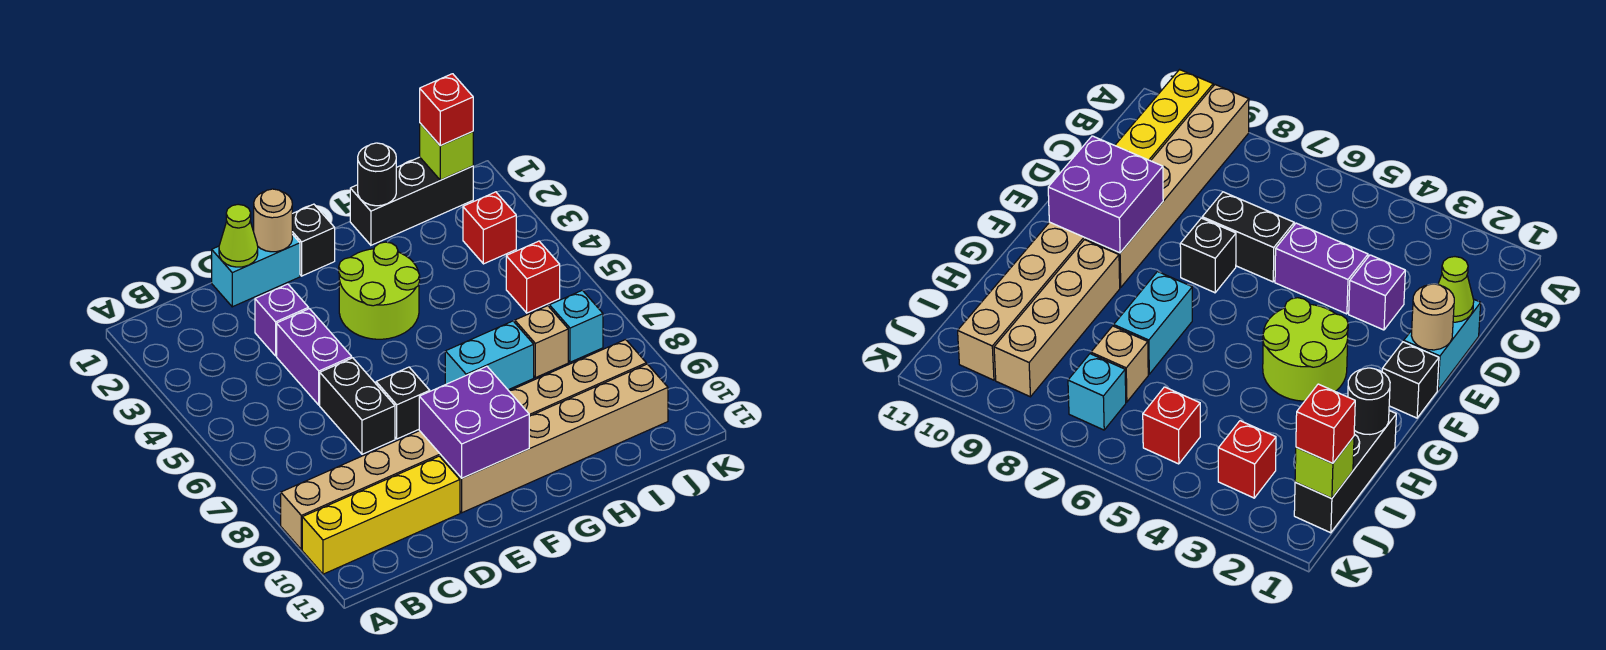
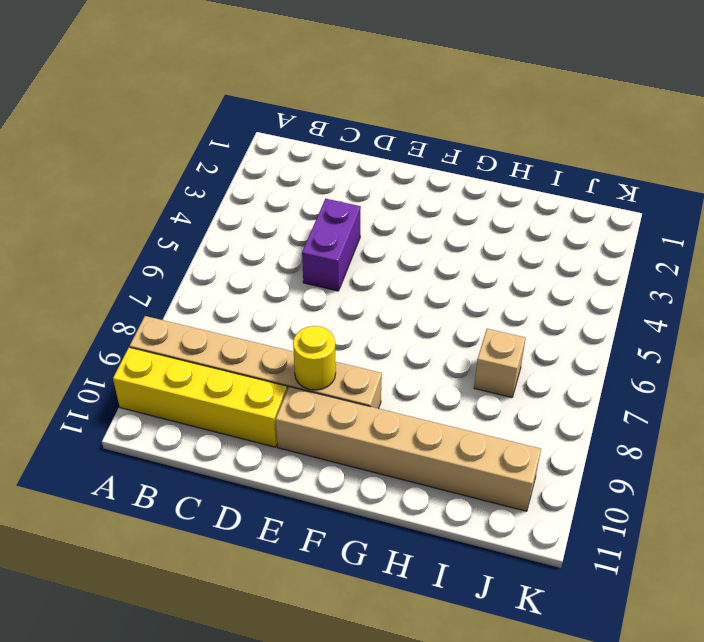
yellow 1x1 round brick [293,326,336,390] -> purple 2x2 brick [419,366,529,478]
none -> cyan 1x2 brick [212,234,300,307]
none -> purple 1x1 brick [255,284,309,356]
none -> black 1x2 brick [320,358,395,454]

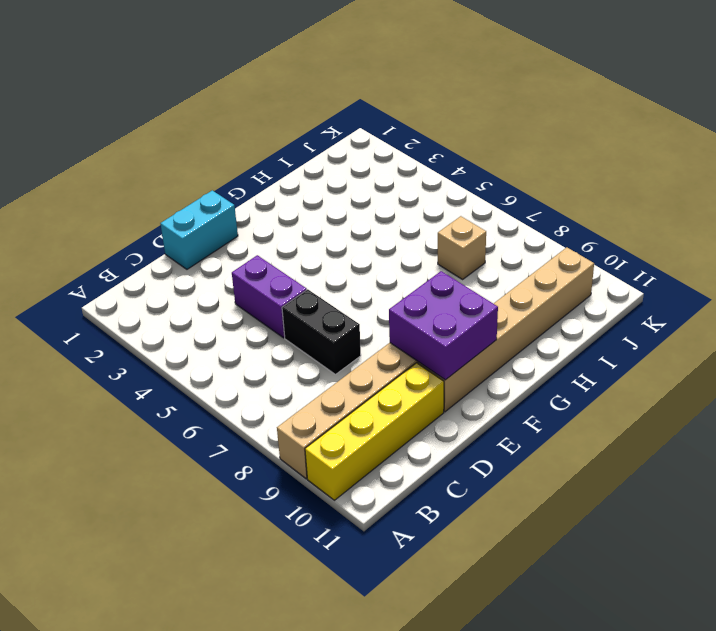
none -> purple 1x1 brick [255,284,309,356]
none -> black 1x1 brick [376,367,430,439]
none -> black 1x1 brick [292,204,335,276]

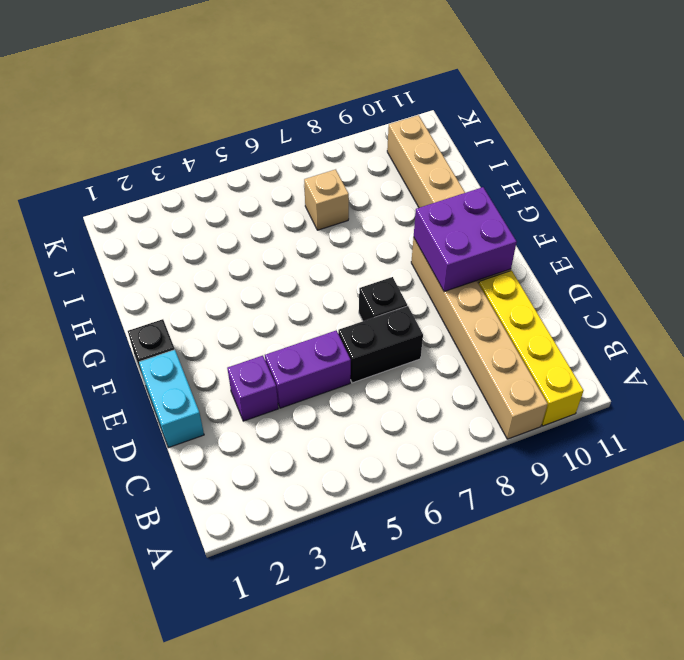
none -> lime 2x2 round brick [339,242,420,339]
none -> cyan 1x2 brick [445,321,534,390]
none -> tan 1x4 brick [509,339,646,416]

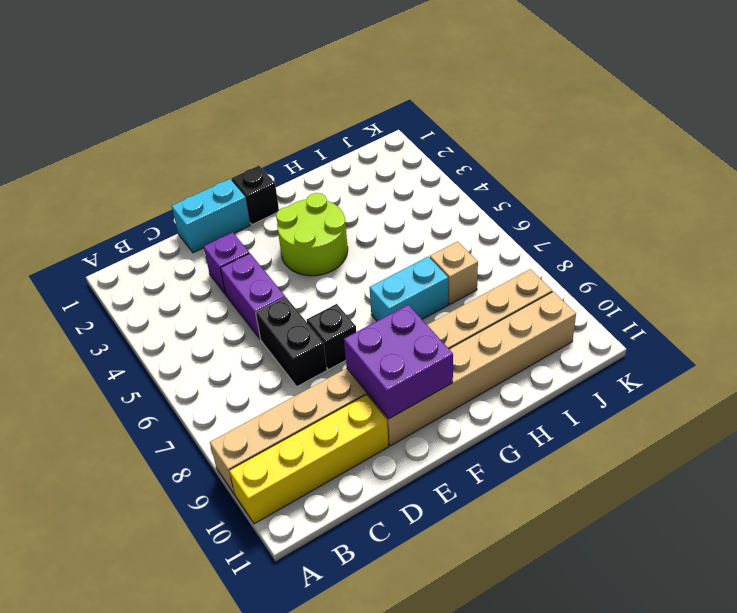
none -> black 1x3 brick [350,157,473,245]
none -> red 1x1 brick [463,192,516,264]
none -> red 1x1 brick [506,241,560,313]

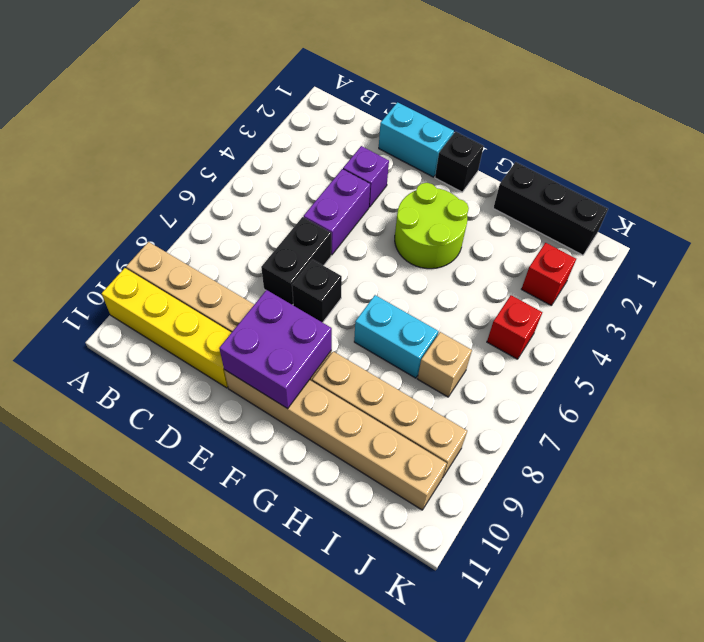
none -> cyan 1x1 brick [549,290,603,362]
none -> lime 1x1 cone [219,204,258,267]
none -> tan 1x1 round brick [254,189,292,252]

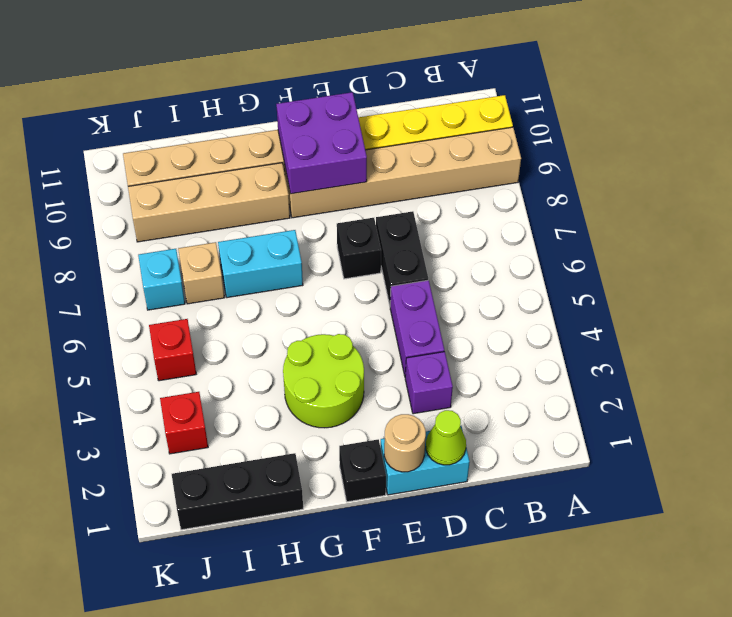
none -> black 1x1 round brick [358,143,396,206]
none -> lime 1x1 brick [420,123,473,180]
none -> red 1x1 brick [420,74,473,146]

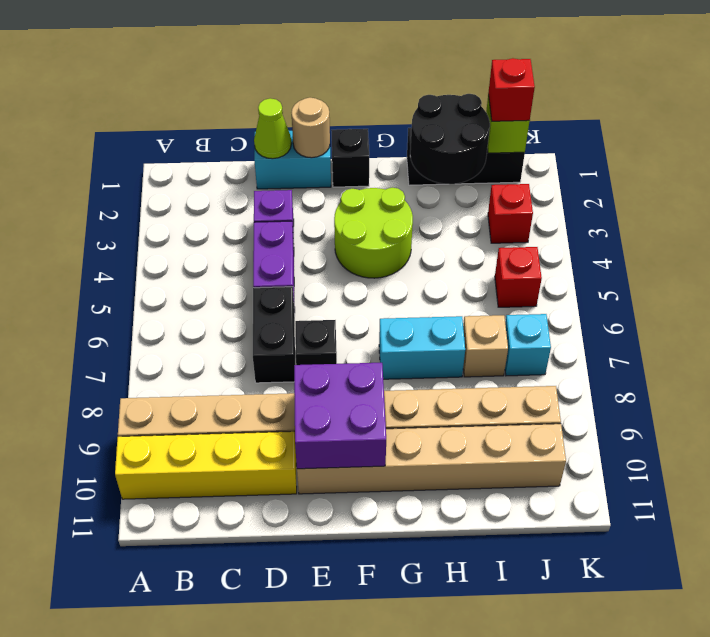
black 2x2 round brick [410,94,490,184] -> black 1x1 round brick [358,143,396,206]

